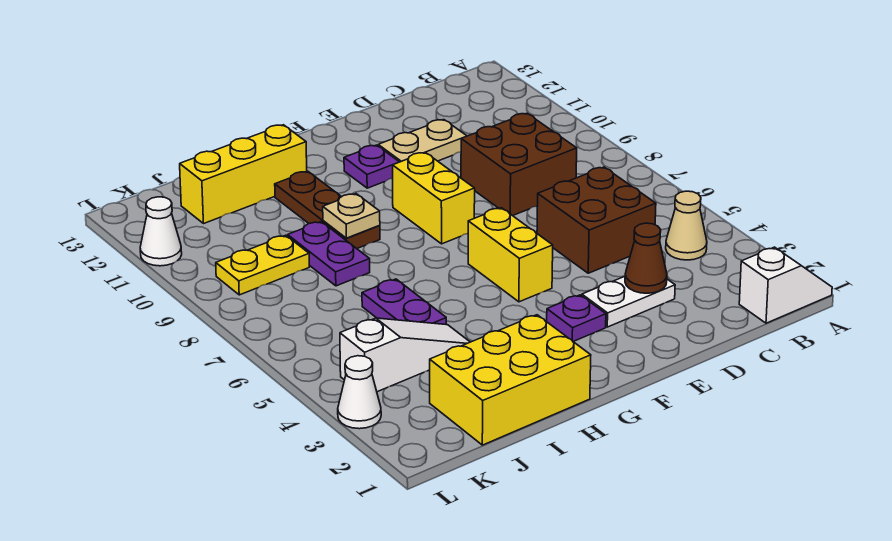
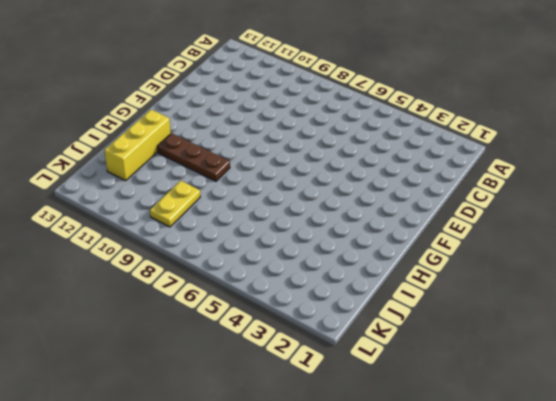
none -> white 1x2 slope [739,247,832,323]
none -> tan 1x1 cone [666,191,707,260]
none -> brown 2x2 brick [537,167,656,273]

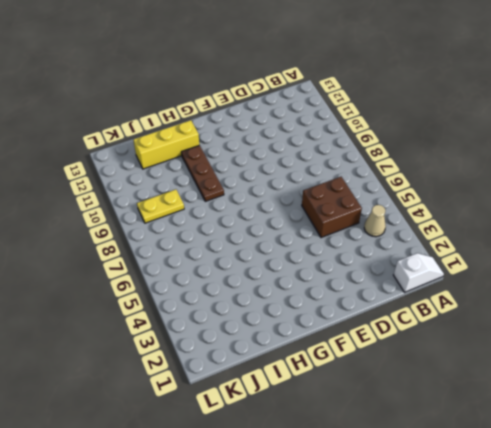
none -> brown 2x2 brick [461,113,577,216]
none -> white 1x2 plate [582,276,675,327]
none -> tan 1x2 plate [378,120,466,162]

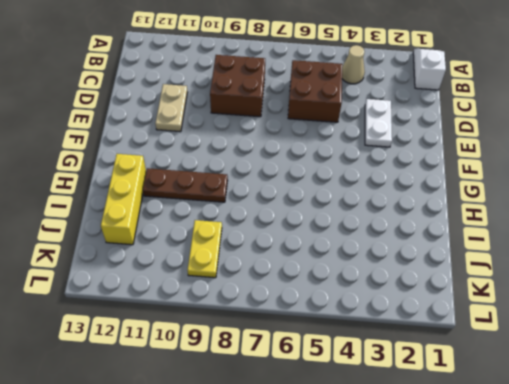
none -> purple 1x1 plate [547,295,606,341]
none -> yellow 1x2 brick [468,208,553,302]
none -> yellow 1x2 brick [393,152,475,244]

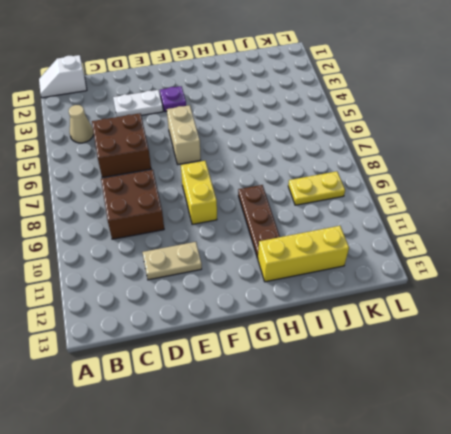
tan 1x2 brick [167,105,201,164] -> yellow 1x2 brick [468,208,553,302]
none -> purple 1x1 plate [344,145,399,188]
none -> yellow 2x3 brick [430,315,591,445]
none -> white 1x3 slope [340,318,470,392]

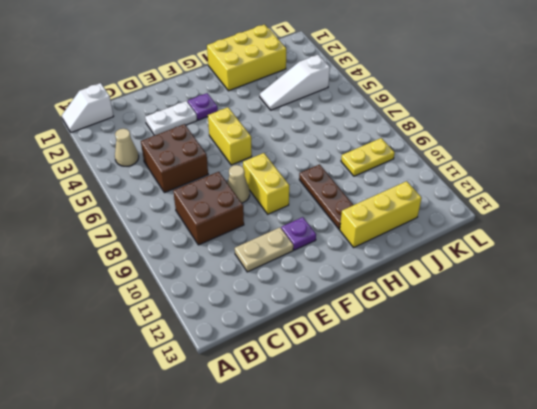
tan 1x1 cone [228,165,250,203] -> none
none -> purple 1x2 plate [362,279,446,324]
none -> purple 1x2 plate [288,222,370,286]
none -> white 1x1 cone [338,356,381,429]

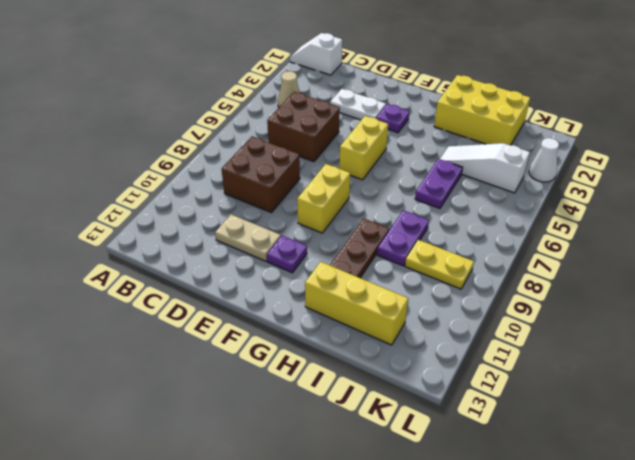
none -> white 1x1 cone [140,197,182,266]
none -> brown 1x1 cone [625,223,667,293]
none -> tan 1x1 plate [323,194,380,238]

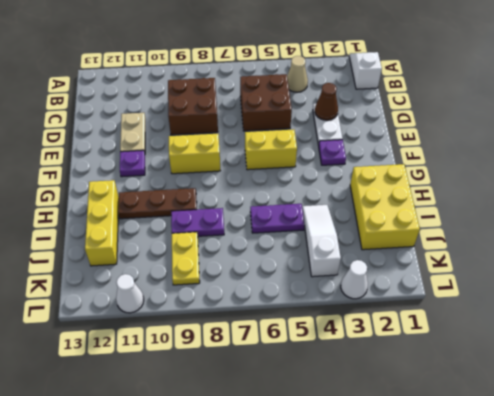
none -> tan 1x1 plate [323,194,380,238]

